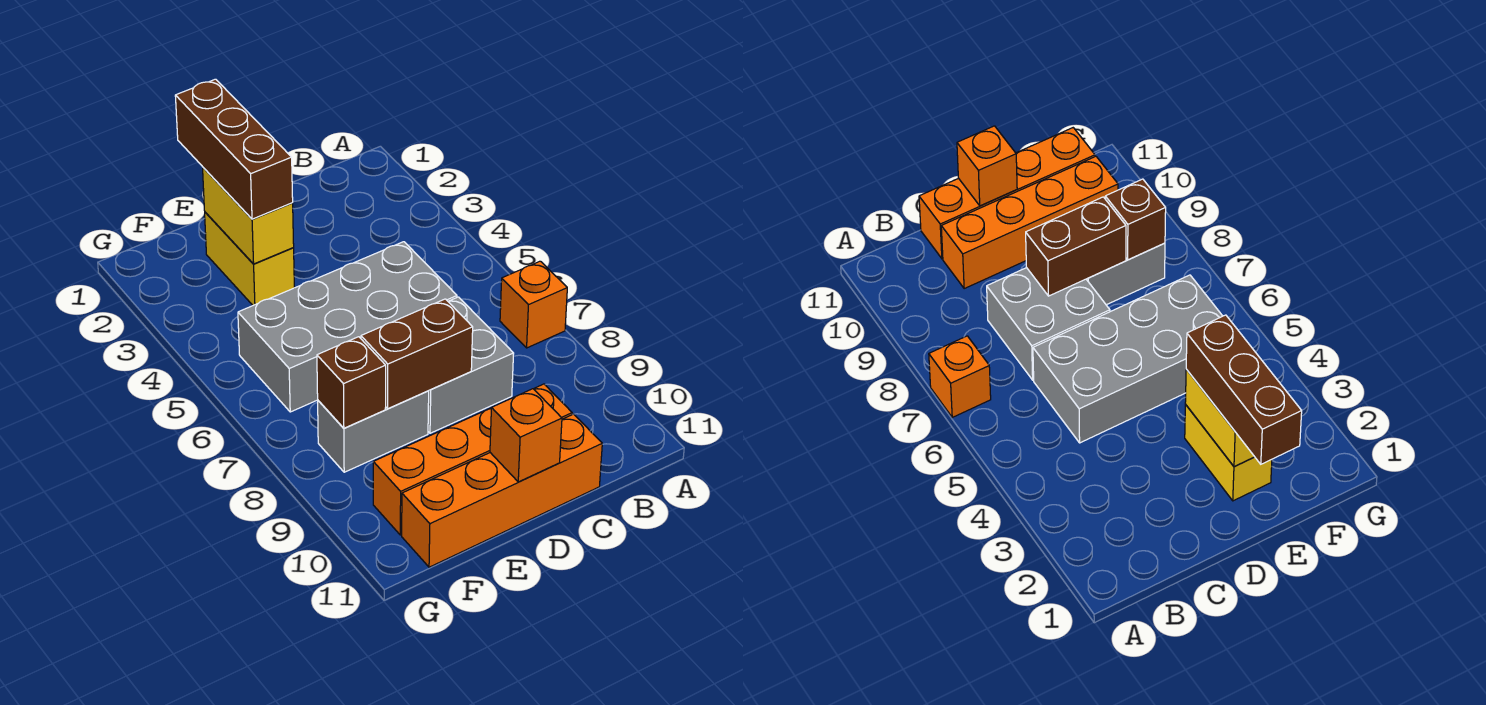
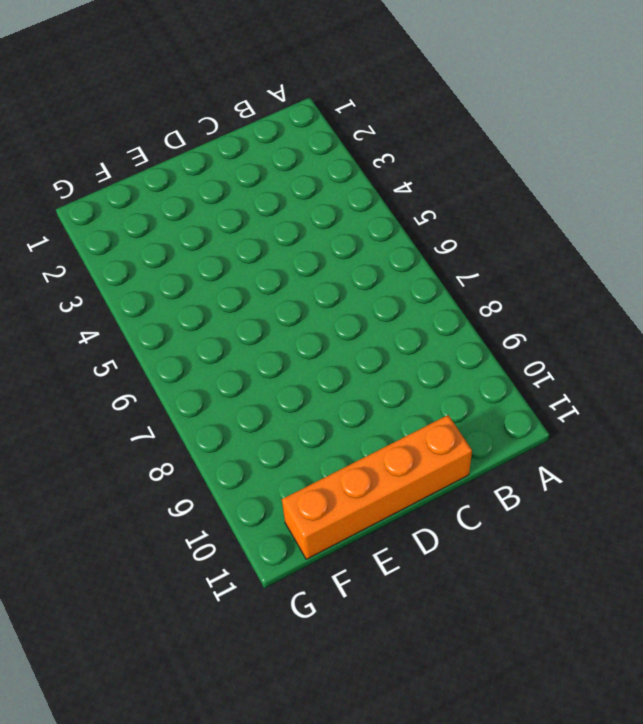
none -> orange 1x1 brick [500,261,567,348]
none -> grey 2x4 brick [238,242,457,412]
none -> grey 2x2 brick [428,297,514,433]

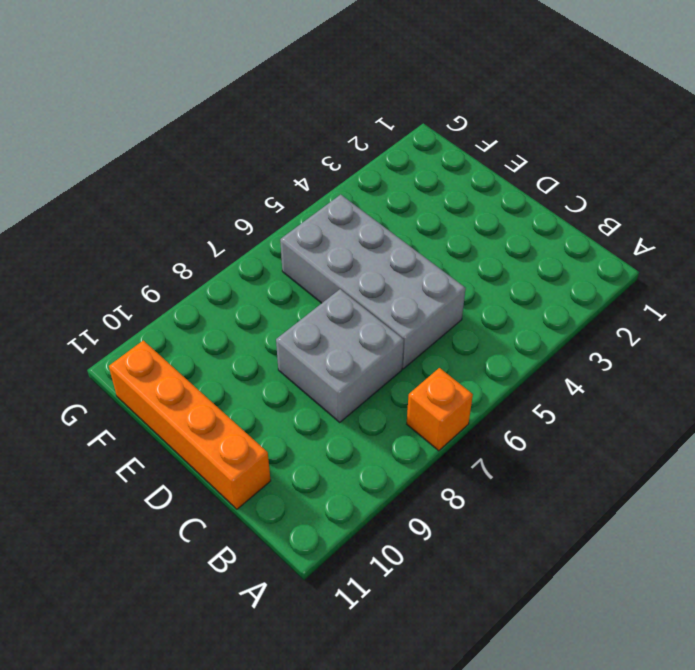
none -> orange 1x4 brick [373,384,572,535]
none -> yellow 1x2 brick [205,212,294,305]
none -> grey 1x2 brick [318,391,429,472]

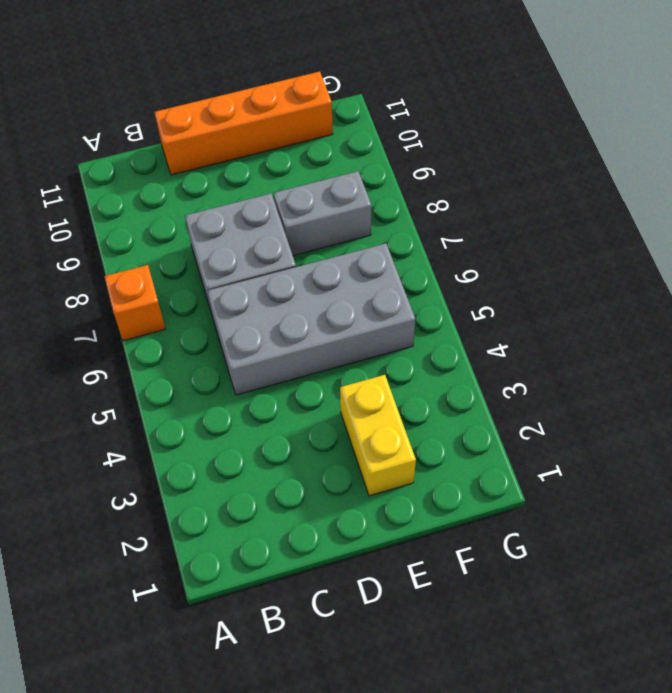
none -> orange 1x4 brick [373,384,572,535]
none -> brown 1x2 brick [361,299,473,408]
none -> orange 1x1 brick [490,389,562,482]

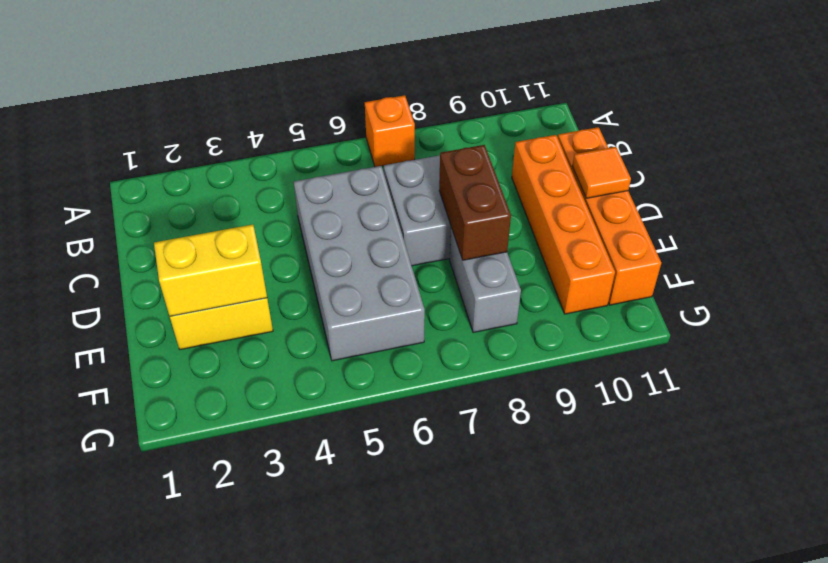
orange 1x1 tile [572,147,631,198] -> orange 1x1 brick [490,389,562,482]
none -> brown 1x1 brick [317,337,386,428]
none -> brown 1x3 brick [175,79,293,219]

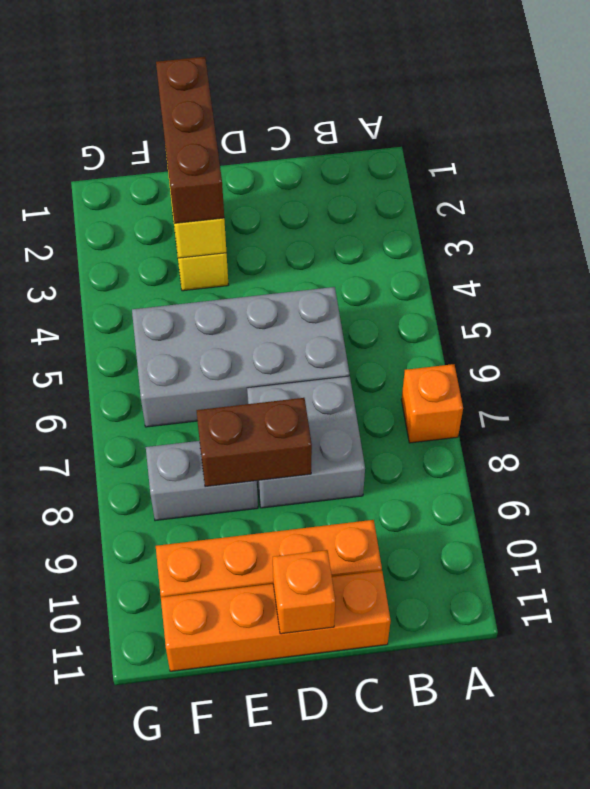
none -> brown 1x1 brick [317,337,386,428]

